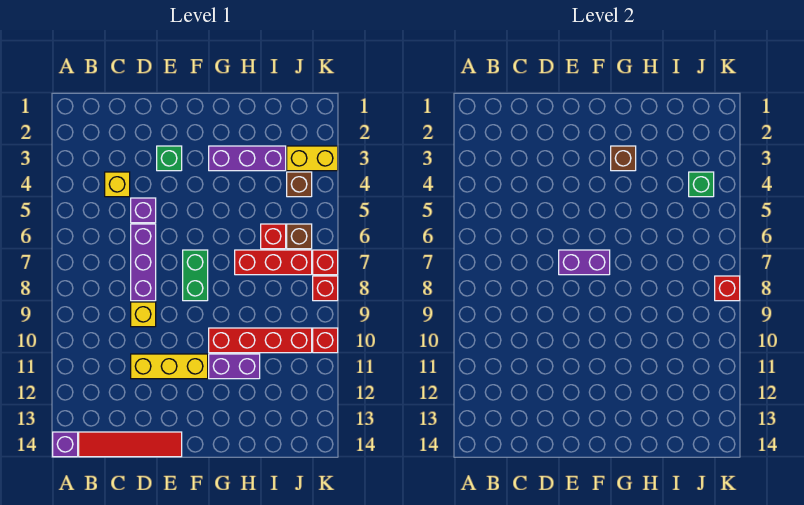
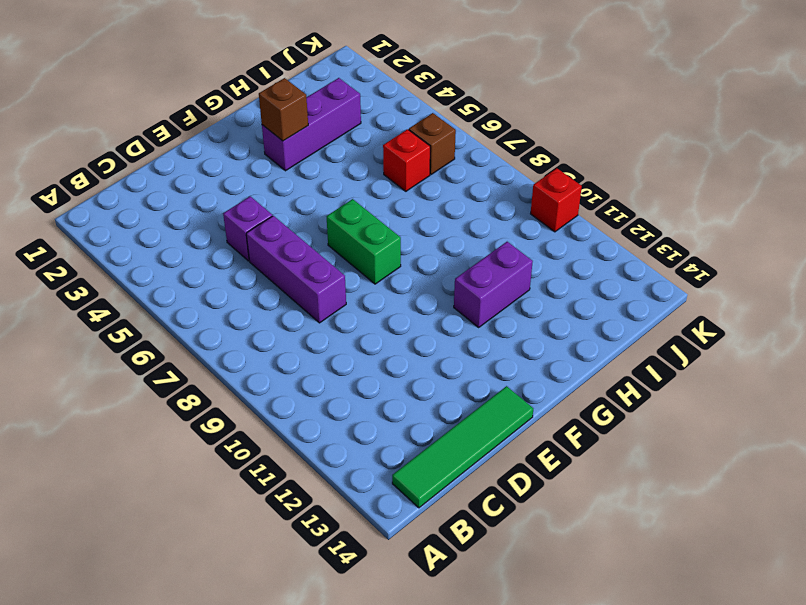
green 1x4 tile [392,386,533,508] -> red 1x4 tile [79,432,182,457]
none -> purple 1x1 brick [53,432,78,457]
none -> yellow 1x1 brick [105,172,130,197]
none -> yellow 1x1 brick [131,302,156,327]

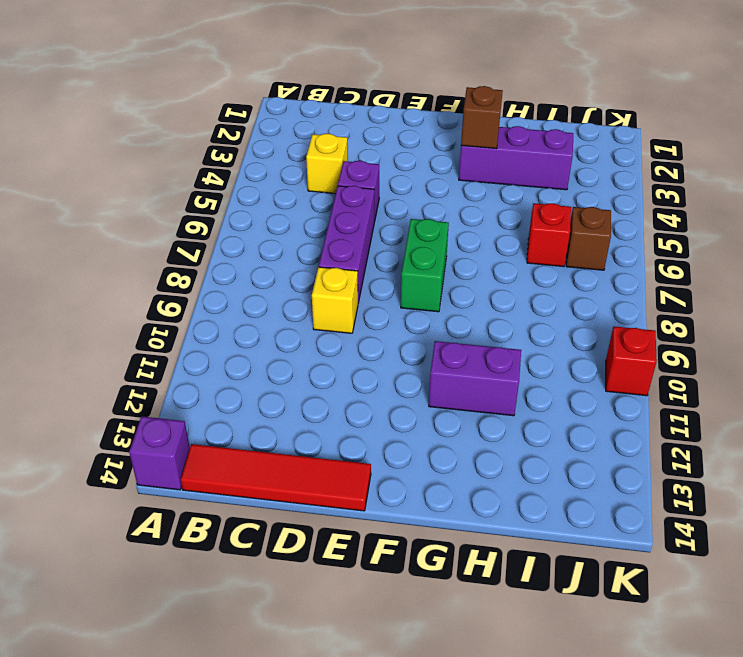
none -> yellow 1x3 brick [131,354,208,379]
none -> green 1x1 brick [157,146,182,171]
none -> red 1x4 brick [209,328,312,353]

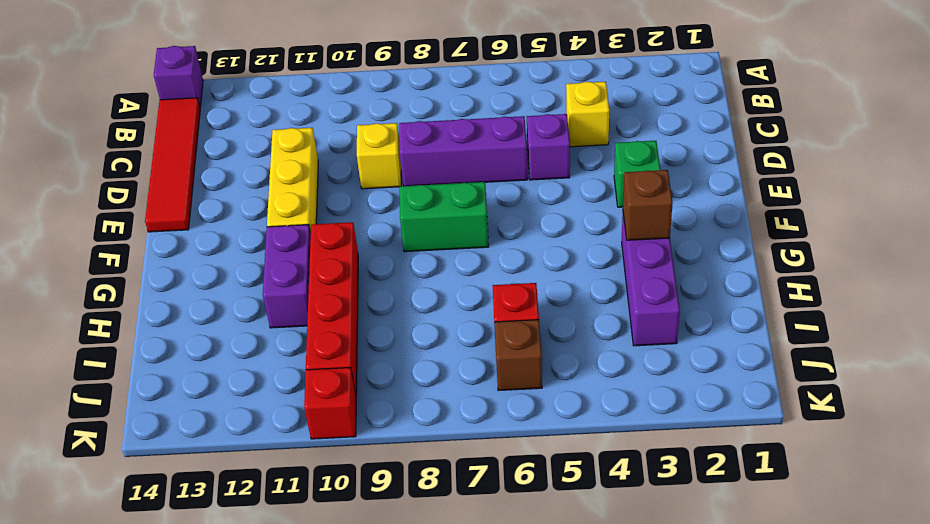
none -> red 1x3 brick [235,250,312,275]
none -> yellow 1x2 brick [287,146,338,171]
none -> brown 1x1 brick [287,172,312,197]

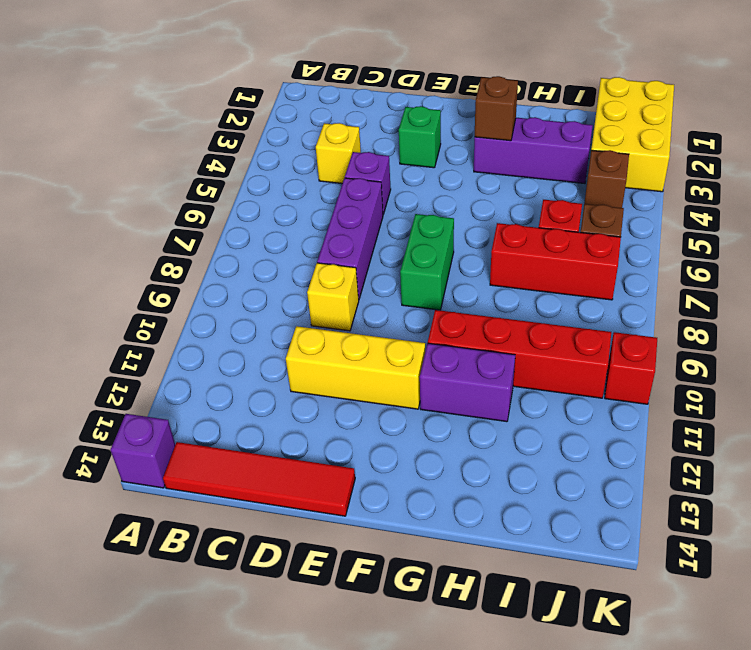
yellow 2x3 brick [591,77,674,192] -> yellow 1x2 brick [287,146,338,171]
none -> red 1x1 brick [313,250,338,275]
none -> red 1x1 brick [313,276,338,301]
none -> purple 1x2 brick [559,250,610,275]

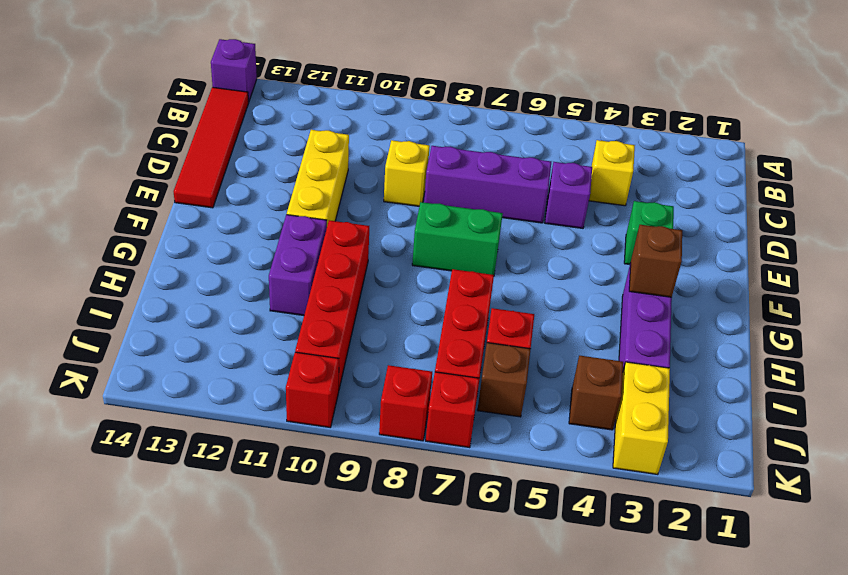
none -> purple 1x2 brick [559,250,610,275]
none -> green 1x1 brick [689,172,714,197]
none -> red 1x1 brick [715,276,740,301]

